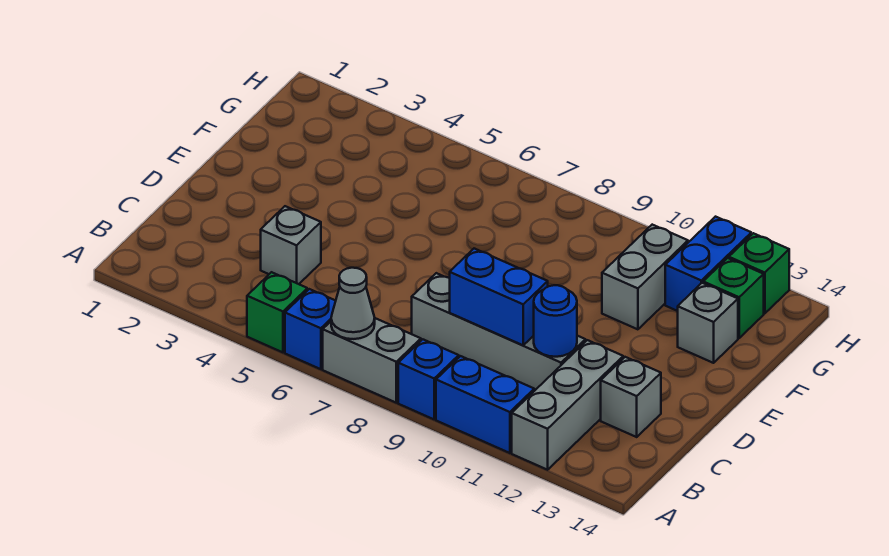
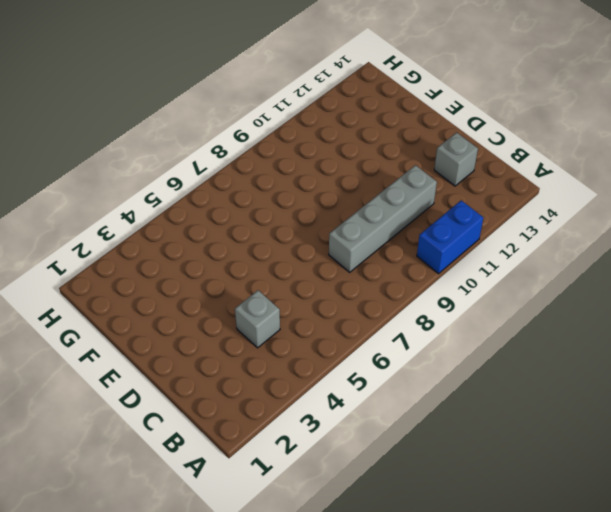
none -> green 1x1 brick [247,272,307,352]
none -> blue 1x1 brick [285,289,336,369]
none -> grey 1x2 brick [323,318,421,403]

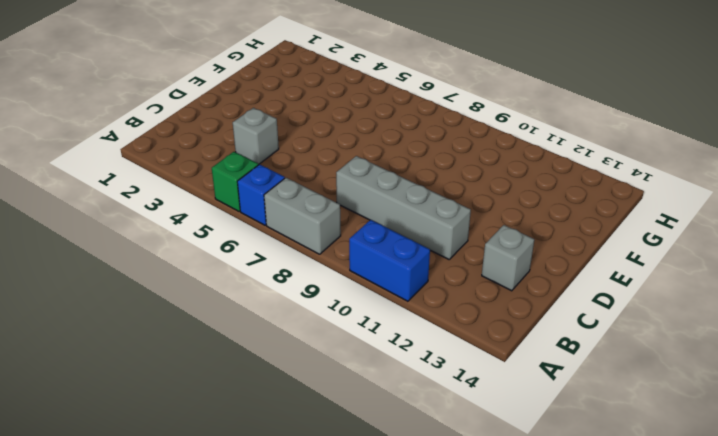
none -> blue 1x1 brick [398,339,459,419]
none -> grey 1x3 brick [512,340,623,470]
none -> grey 1x2 brick [602,225,688,329]

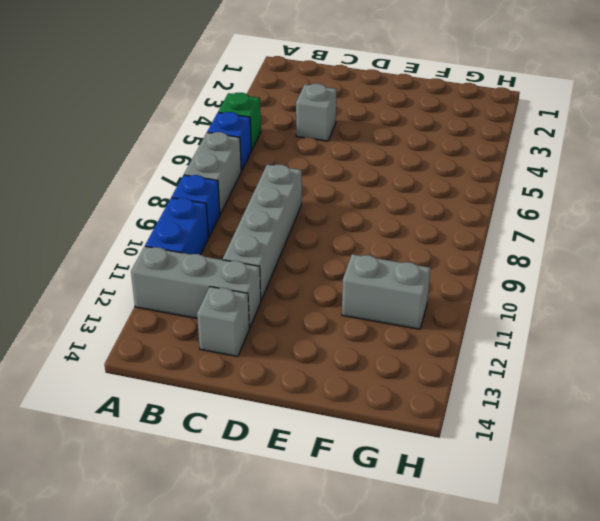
none -> grey 1x1 brick [678,283,738,363]
none -> blue 1x2 brick [665,217,751,311]
none -> green 1x1 brick [703,258,764,338]

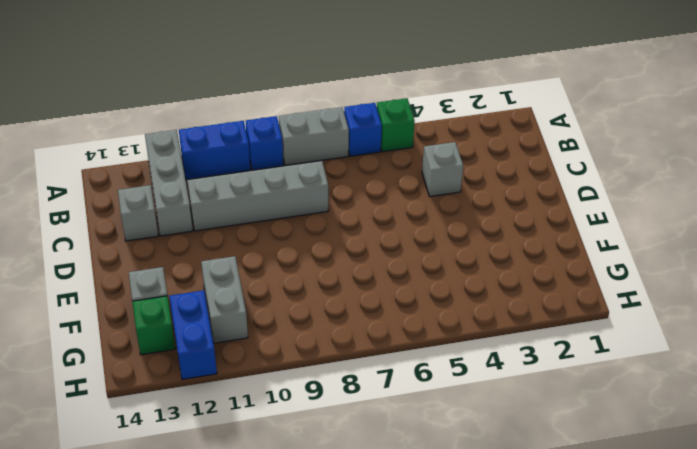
none -> green 1x1 brick [729,233,789,314]
none -> grey 1x1 cone [331,268,375,339]
none -> blue 1x2 brick [450,249,548,345]

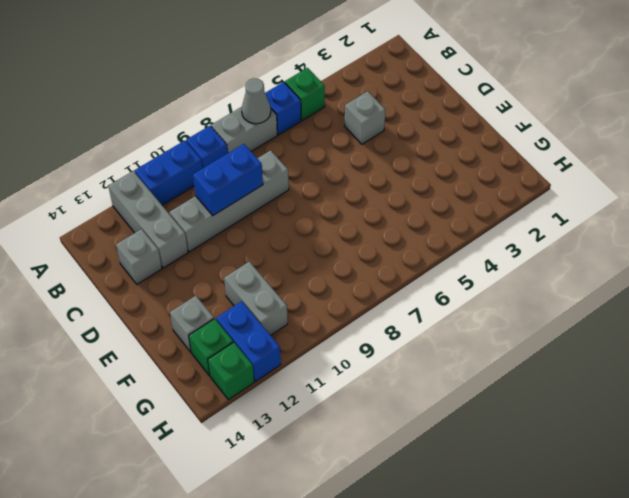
none -> blue 1x1 round brick [534,285,577,357]

